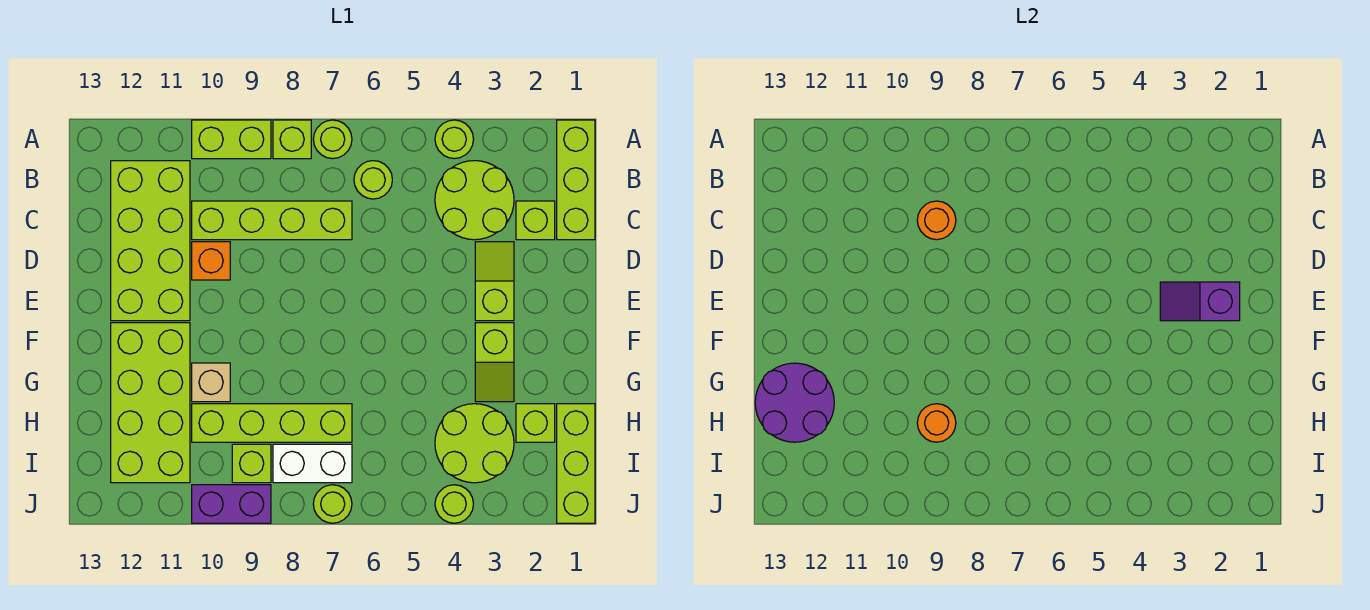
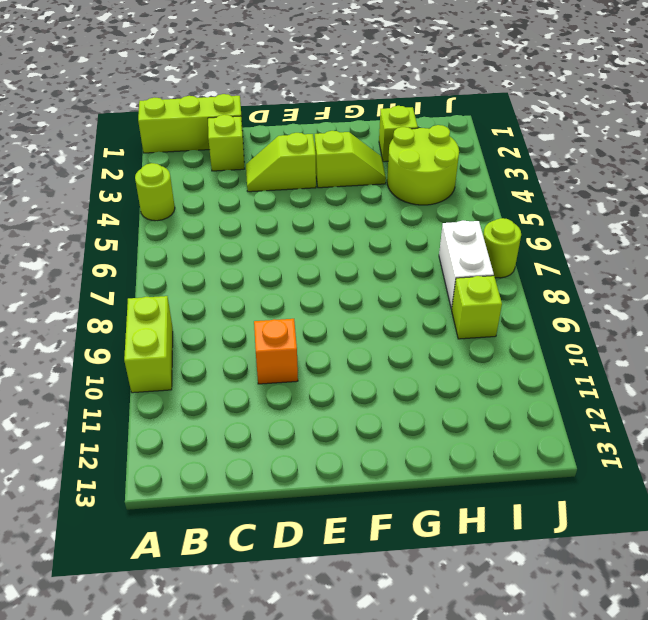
none -> lime 1x1 round brick [313,120,352,159]
none -> lime 1x1 brick [273,120,311,159]
none -> lime 2x2 round brick [435,161,514,240]

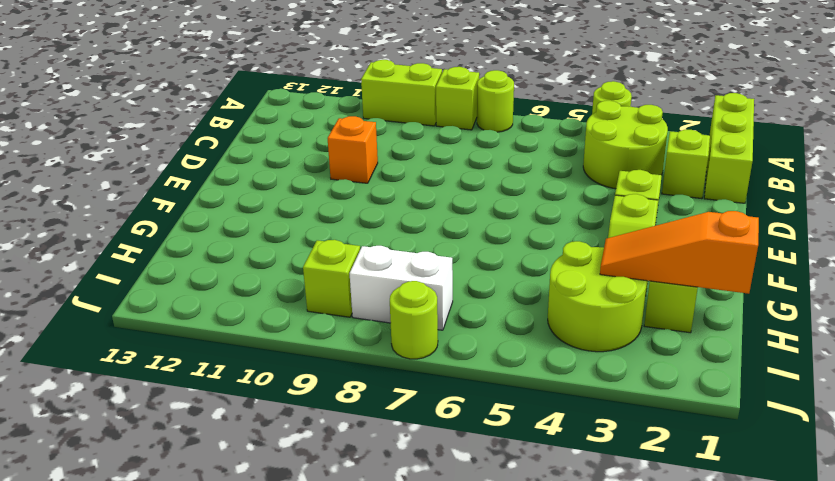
orange 1x3 slope [600,211,759,294] -> none
none -> lime 1x1 round brick [354,161,392,199]
none -> lime 2x4 brick [111,161,190,321]
none -> lime 1x4 brick [192,201,352,240]

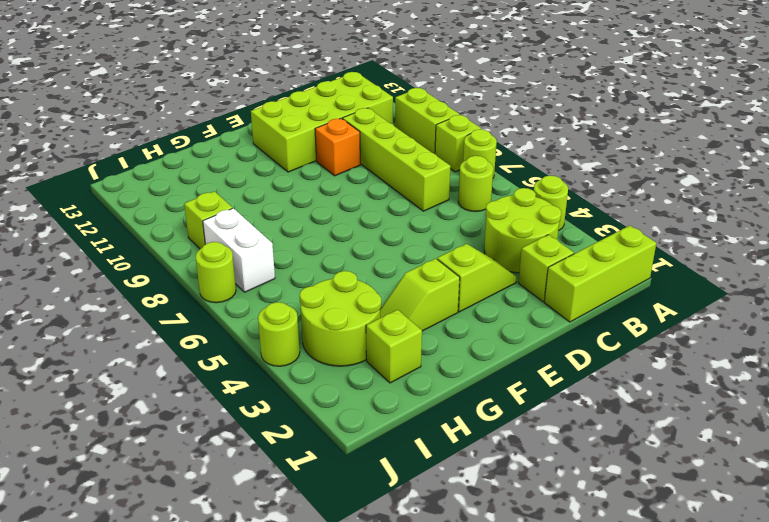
none -> lime 2x4 brick [111,323,190,483]
none -> tan 1x1 brick [192,363,230,402]
none -> lime 1x3 brick [557,404,595,523]

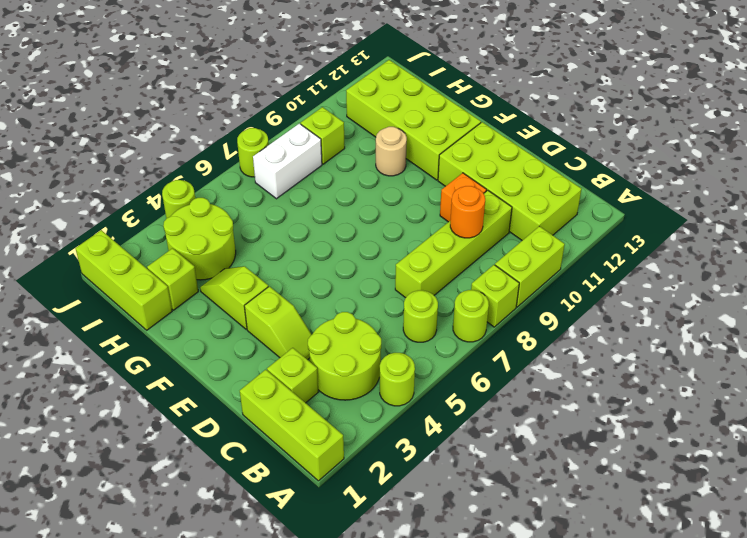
tan 1x1 round brick [376,127,407,176] -> tan 1x1 brick [192,363,230,402]
none -> lime 1x4 brick [192,404,352,442]
none -> purple 1x2 brick [192,485,271,523]
none -> purple 1x2 slope [1160,282,1240,321]

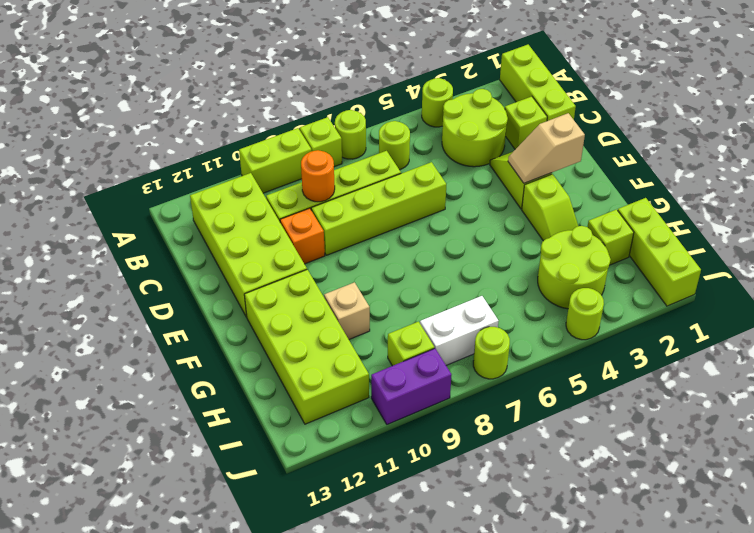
lime 1x4 brick [311,162,446,255] -> lime 1x4 brick moved to [192,404,352,442]
tan 1x2 slope [508,113,585,183] -> purple 1x2 slope [1160,282,1240,321]
none -> purple 2x2 round brick [755,363,834,442]
none -> orange 1x1 round brick [917,404,956,442]

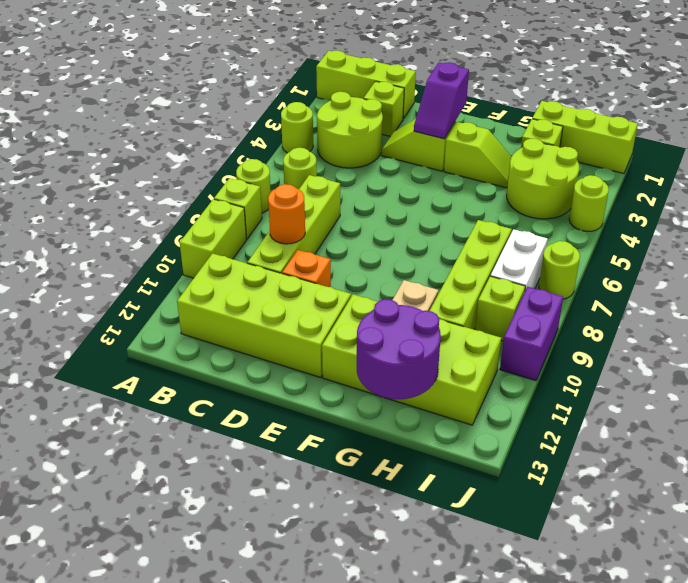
none -> orange 1x1 round brick [917,404,956,442]

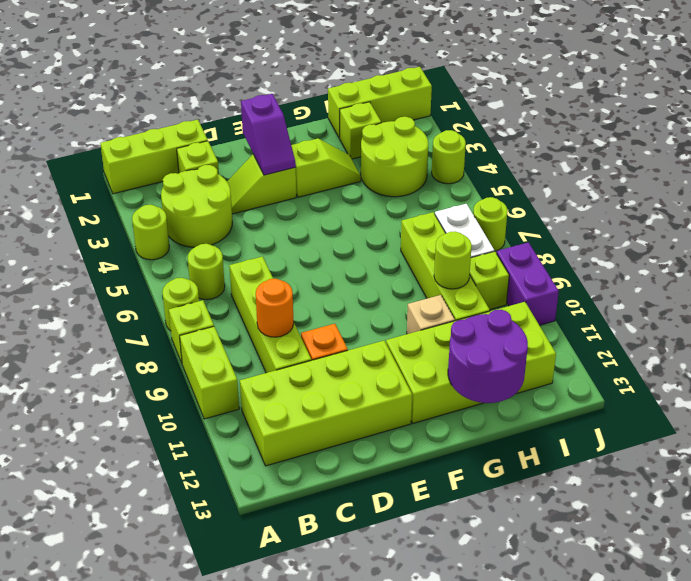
lime 1x1 round brick [434,231,472,289] -> orange 1x1 round brick [917,404,956,442]

